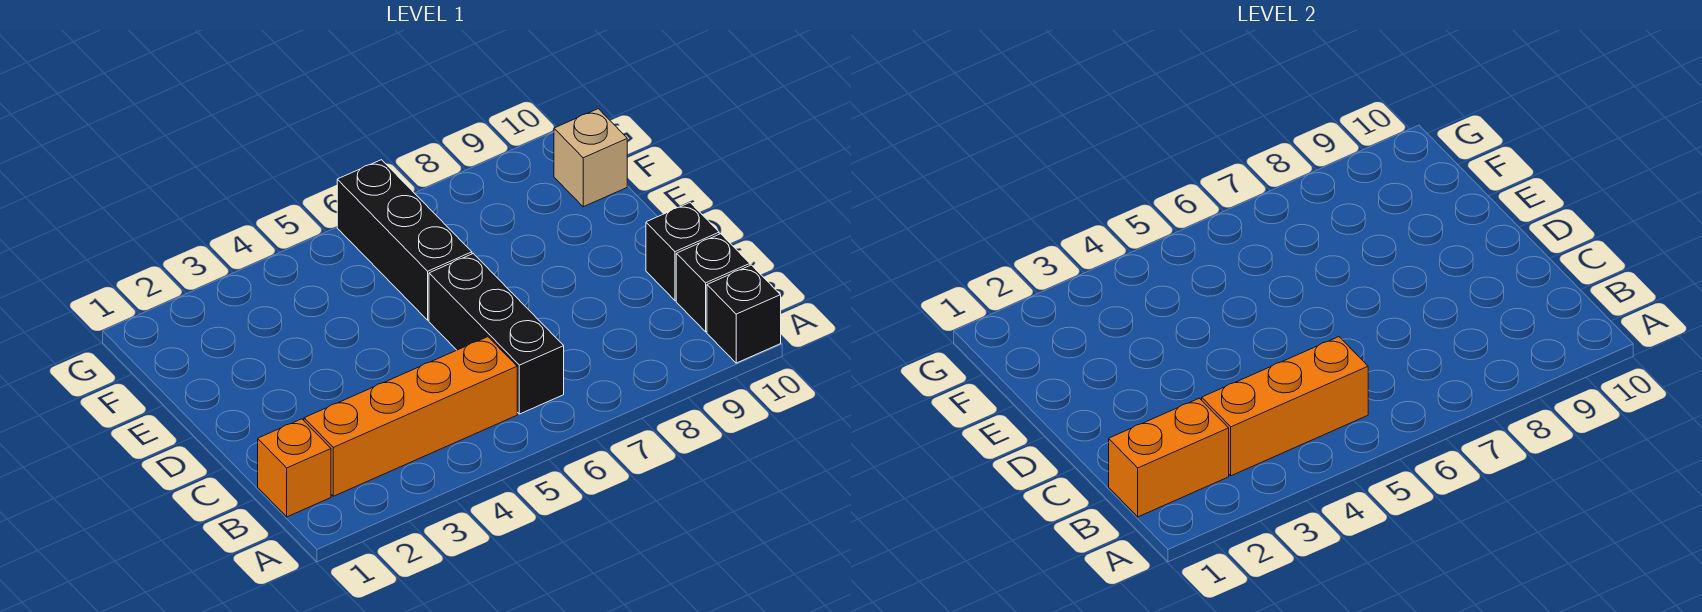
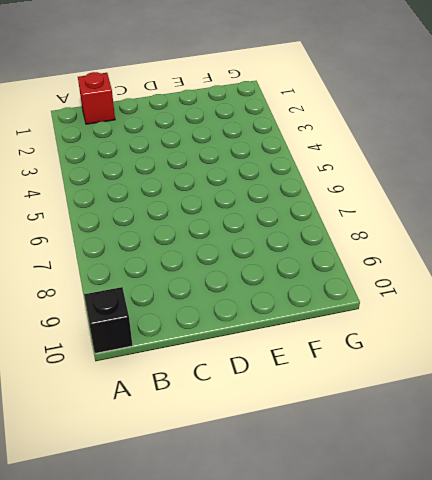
red 1x1 brick [78,72,115,124] -> orange 1x1 brick [258,419,331,517]
none -> orange 1x4 brick [304,337,517,496]
none -> black 1x3 brick [429,254,564,414]

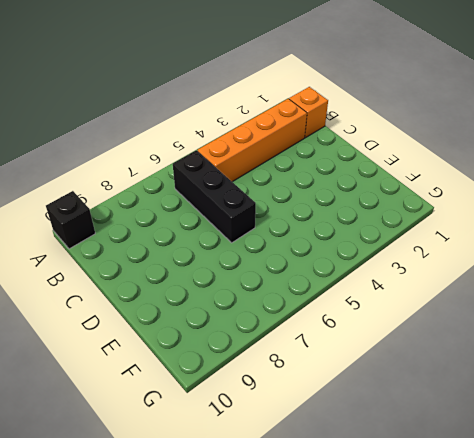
none -> black 1x1 brick [676,234,750,332]
none -> black 1x1 brick [646,203,719,301]

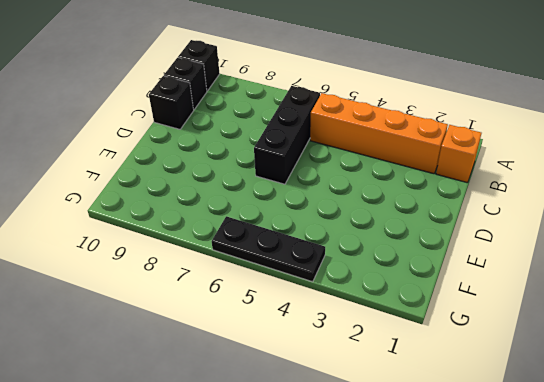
black 1x3 plate [212,216,325,282] -> black 1x3 brick [337,160,472,320]
none -> tan 1x1 brick [554,109,627,207]
none -> orange 1x2 brick [1109,398,1229,517]

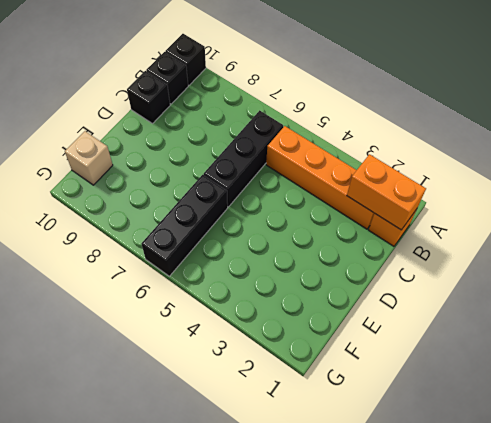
none -> orange 1x3 brick [1202,337,1368,476]

